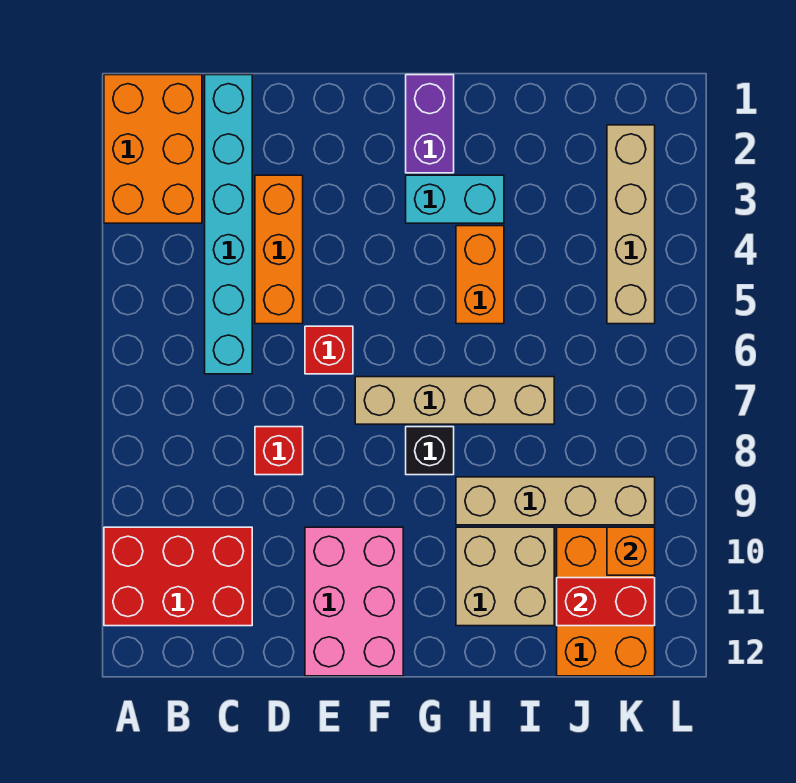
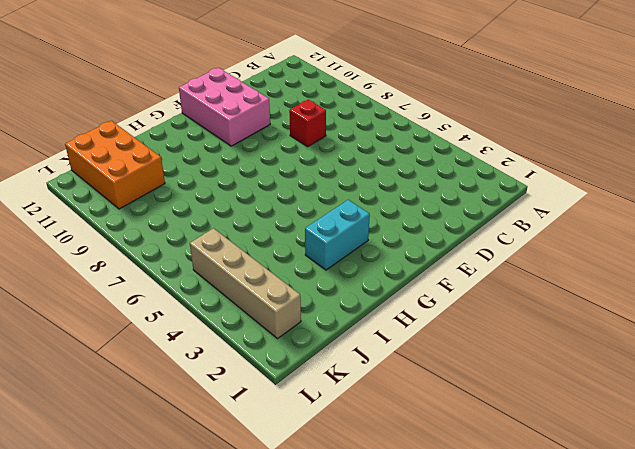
none -> orange 2x3 brick [104,75,202,223]
none -> red 2x3 brick [104,527,252,626]
none -> cyan 1x6 brick [205,75,252,374]

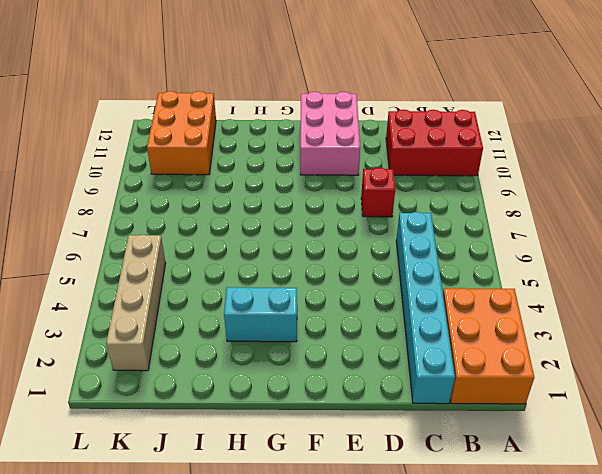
none -> orange 1x3 brick [255,175,303,324]
none -> red 1x1 brick [305,326,353,374]
none -> tan 1x4 brick [355,377,554,424]

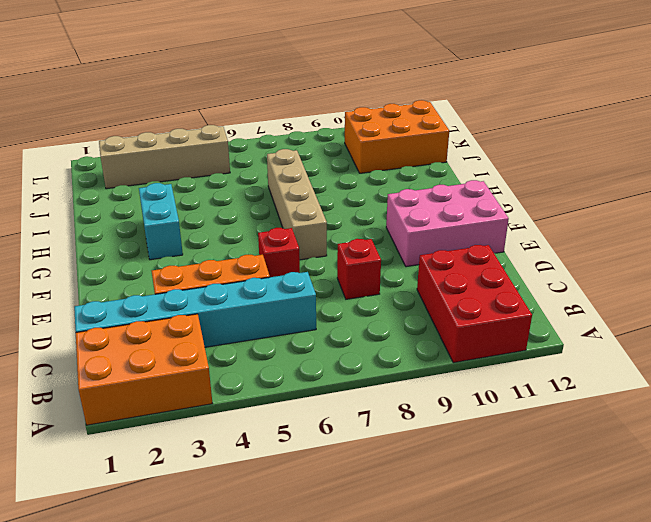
none -> purple 1x2 brick [406,75,454,173]
none -> black 1x1 brick [406,427,454,475]
none -> orange 1x2 brick [456,226,504,324]

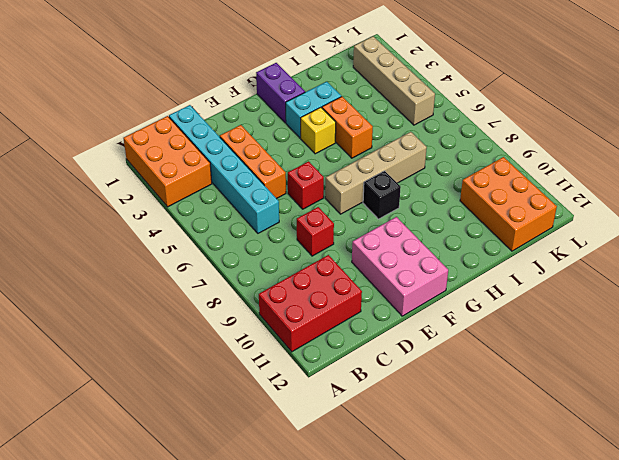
yellow 1x1 brick [301,107,336,154] -> none
none -> tan 1x4 brick [456,477,655,525]
none -> tan 2x2 brick [456,527,554,626]
none -> red 1x2 brick [557,578,655,626]

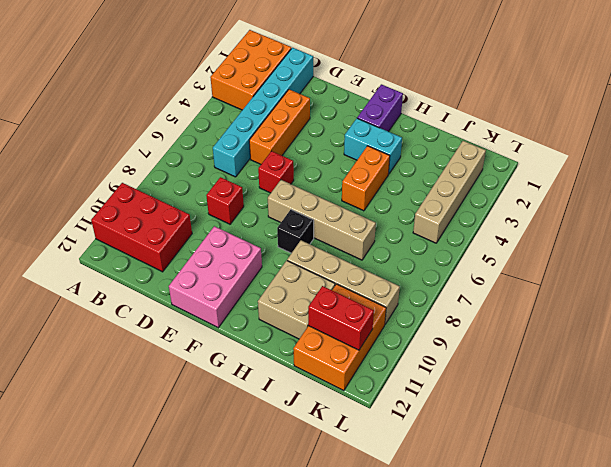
none -> orange 1x1 brick [607,527,655,575]

